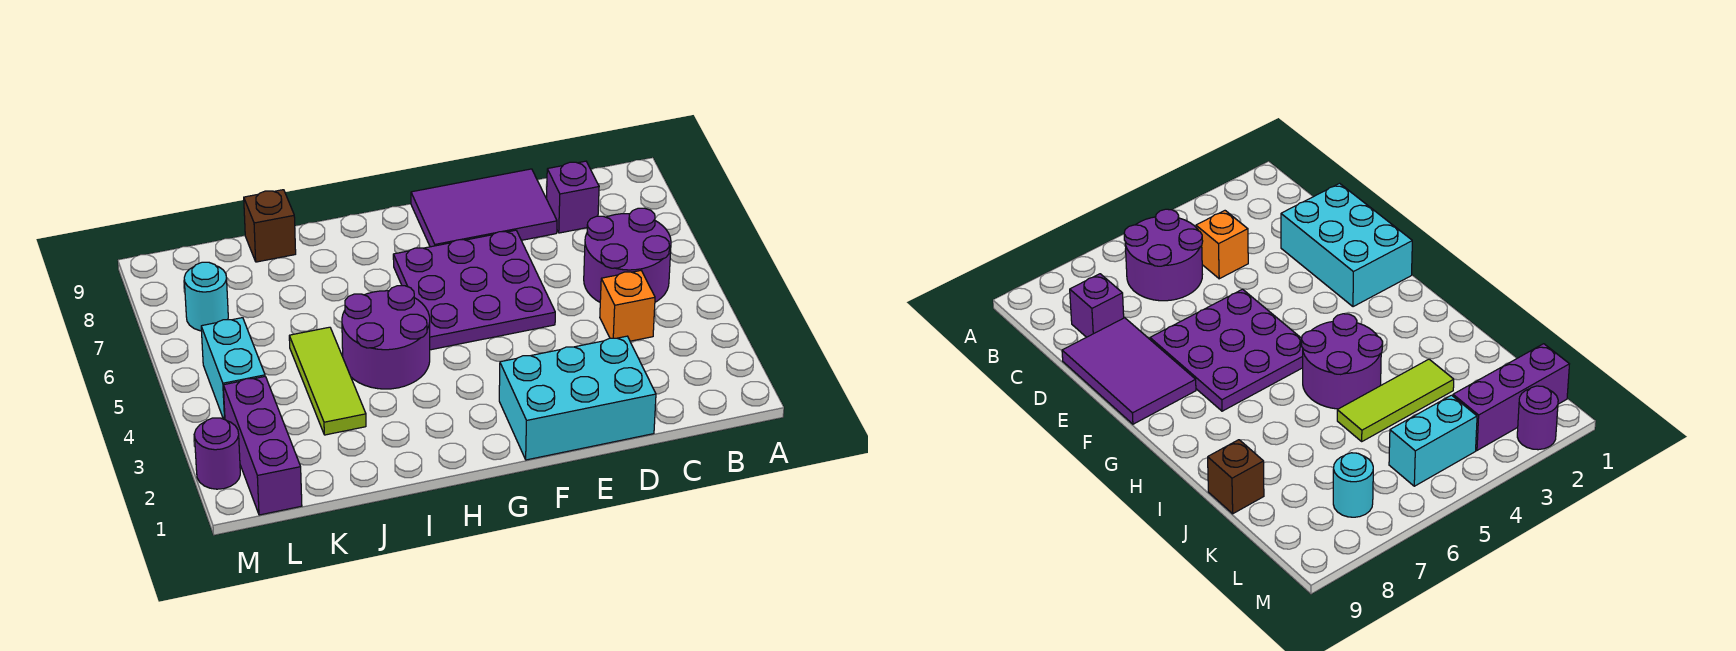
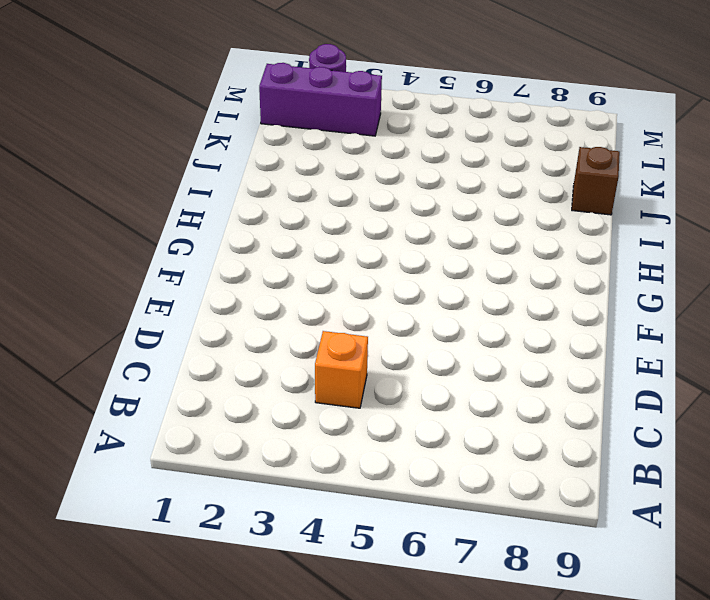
none -> purple 2x2 round brick [584,208,671,302]
none -> purple 1x1 brick [547,161,599,233]
none -> cyan 2x3 brick [499,336,656,460]

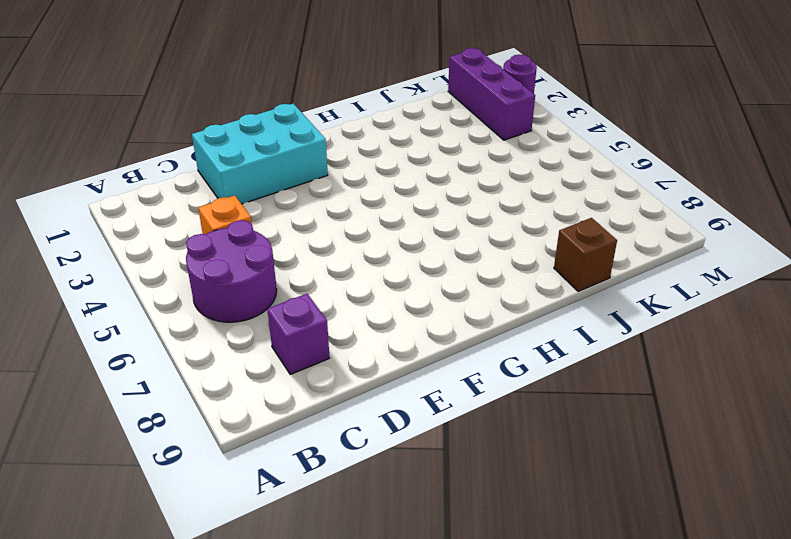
none -> purple 2x3 tile [411,169,557,247]
none -> purple 3x3 plate [393,230,555,350]
none -> purple 2x2 round brick [342,286,430,389]

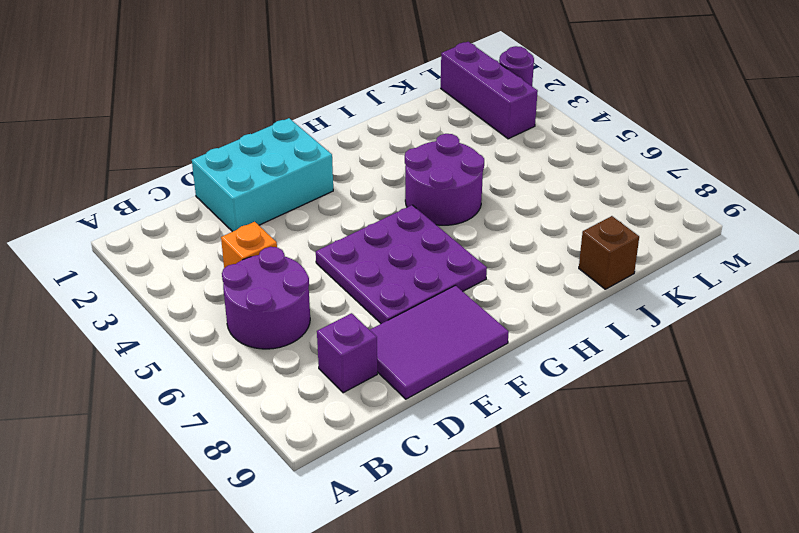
none -> lime 1x3 tile [289,327,366,435]
none -> cyan 1x2 brick [201,318,265,419]
none -> cyan 1x1 round brick [184,262,228,331]

